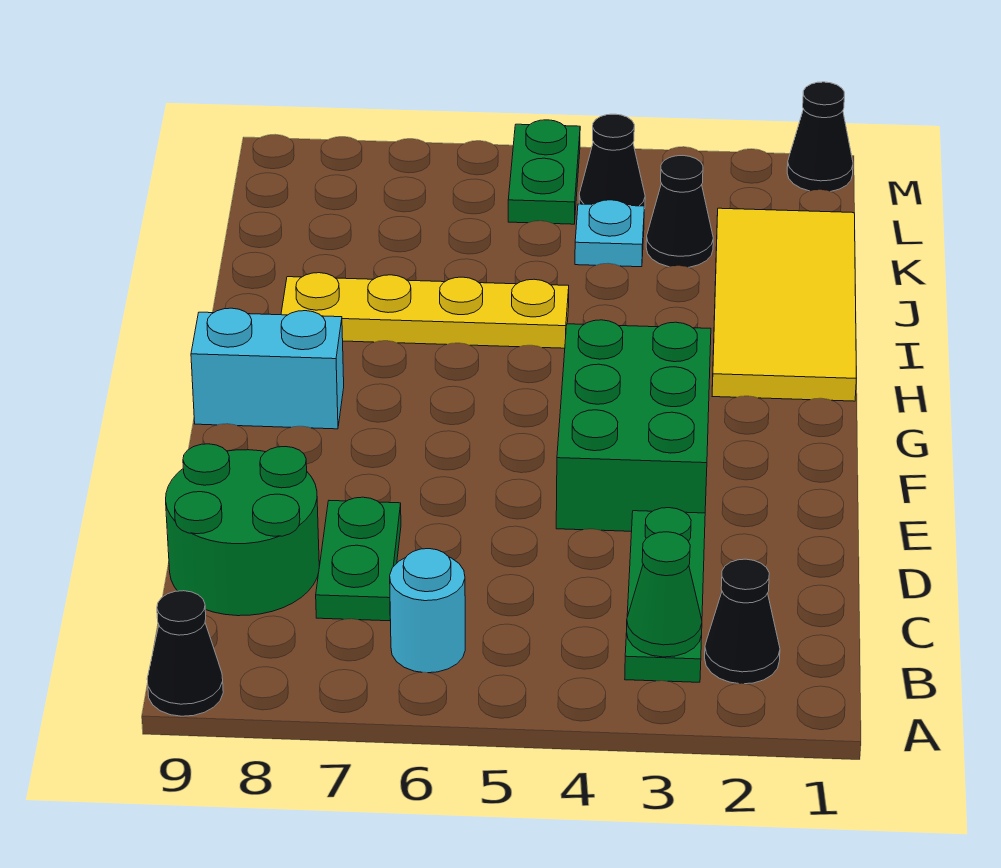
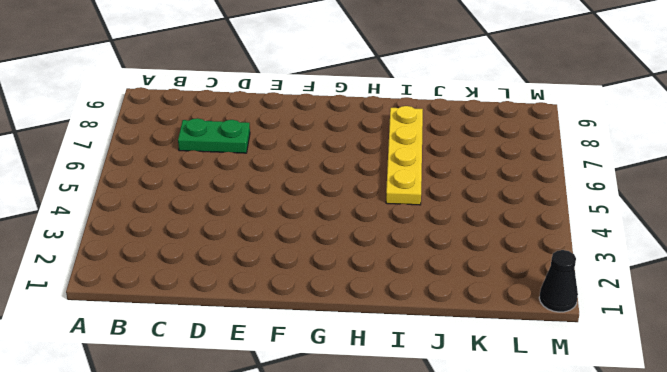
none -> black 1x1 cone [147,591,223,716]
none -> black 1x1 cone [705,559,780,684]
none -> green 1x3 plate [625,508,705,682]

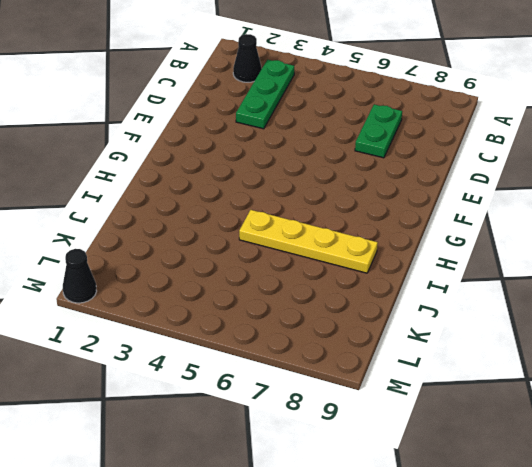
none -> black 1x1 cone [147,591,223,716]
none -> cyan 1x1 round brick [390,549,465,673]
none -> green 2x2 round brick [166,444,319,616]

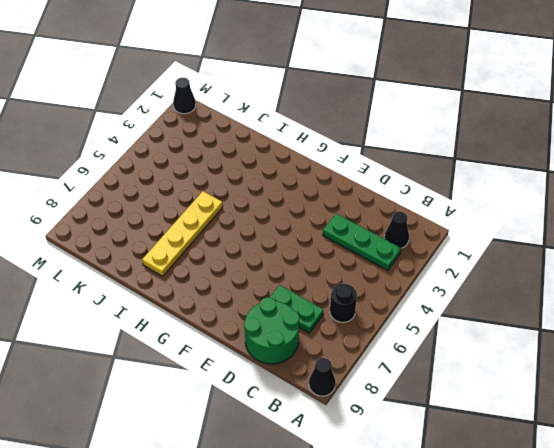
black 1x1 round brick [330,284,357,322] -> cyan 1x1 round brick [390,549,465,673]
none -> green 2x3 brick [556,320,711,531]
none -> cyan 1x2 brick [191,308,344,429]
none -> yellow 2x4 tile [712,208,857,401]

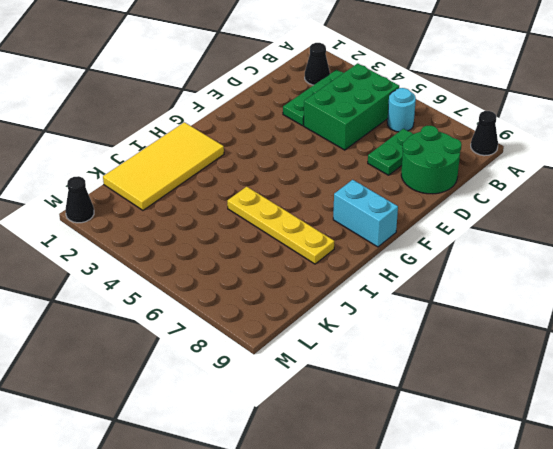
green 2x3 brick [304,63,399,150] -> green 2x3 brick moved to [556,320,711,531]
none -> black 1x1 cone [646,156,713,267]
none -> cyan 1x1 plate [575,200,644,267]
none -> black 1x1 cone [579,114,645,209]

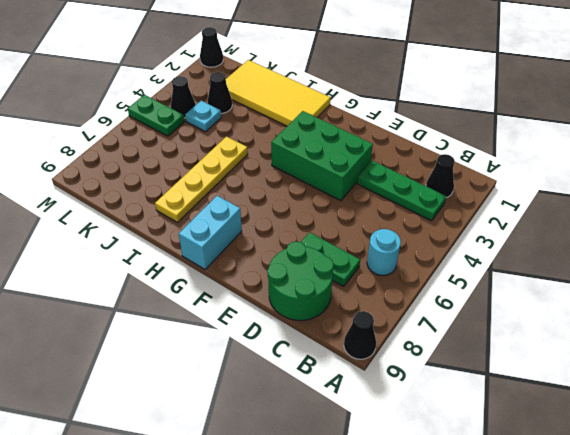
none -> green 1x1 cone [627,532,702,657]

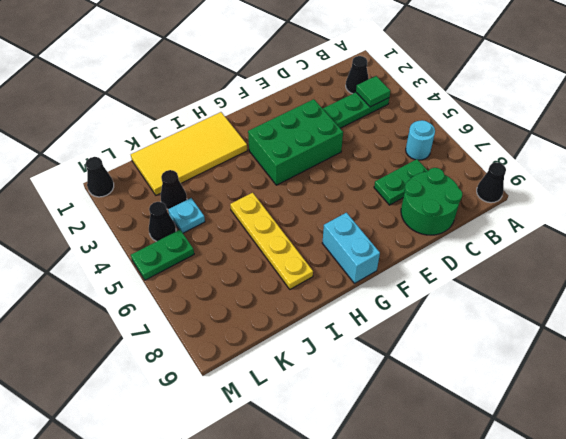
green 1x1 tile [356,76,390,107] -> green 1x1 cone [627,532,702,657]

